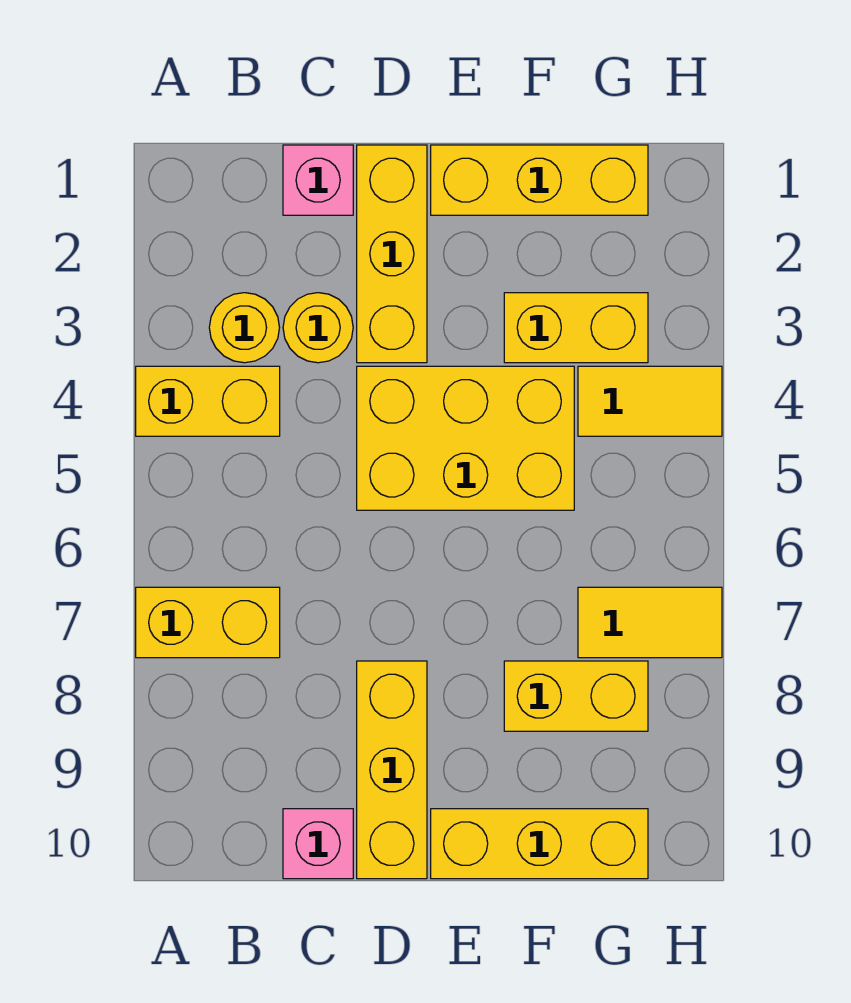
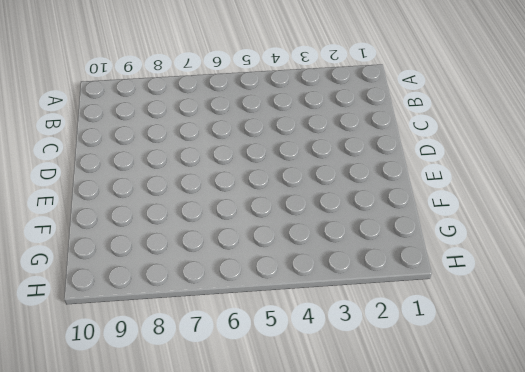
none -> yellow 1x2 brick [136,366,280,436]
none -> yellow 1x2 brick [136,587,280,658]
none -> yellow 1x1 round brick [209,293,280,363]

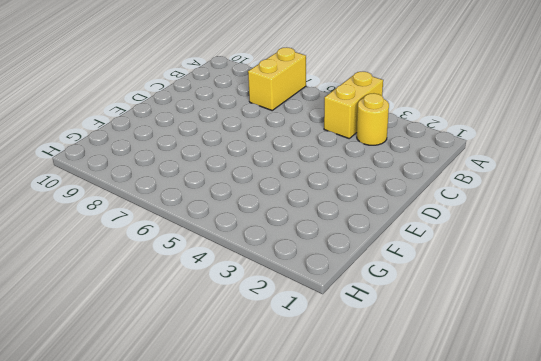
none -> pink 1x1 brick [283,145,353,215]
none -> yellow 1x1 round brick [283,293,353,363]
none -> pink 1x1 brick [283,809,353,879]

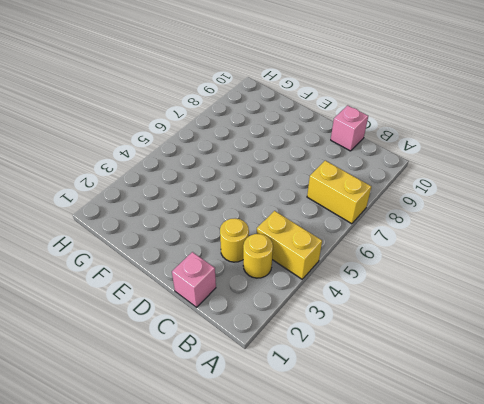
none -> yellow 1x3 brick [357,145,427,363]
none -> yellow 2x3 brick [357,366,574,510]
none -> yellow 1x3 brick [357,661,427,879]

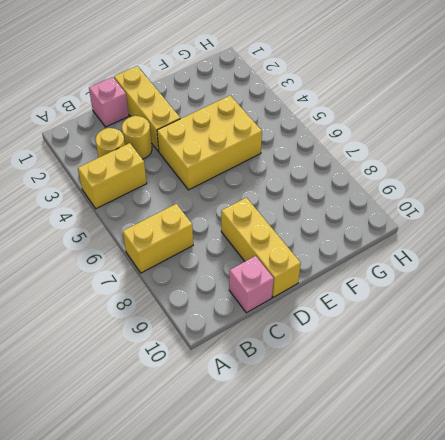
none -> yellow 1x3 brick [431,145,648,215]
none -> yellow 1x3 brick [431,809,648,879]
none -> yellow 1x2 brick [504,293,648,363]

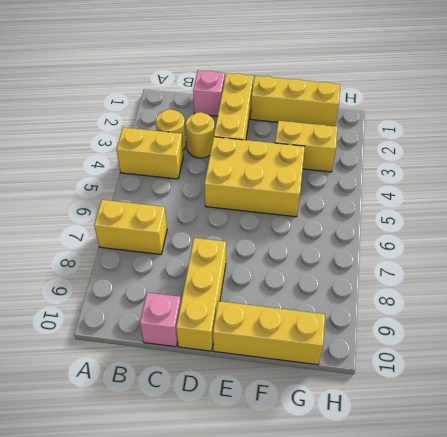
none -> yellow 1x2 brick [504,661,648,731]
none -> yellow 1x2 tile [578,366,722,436]
none -> yellow 1x2 tile [578,587,722,658]

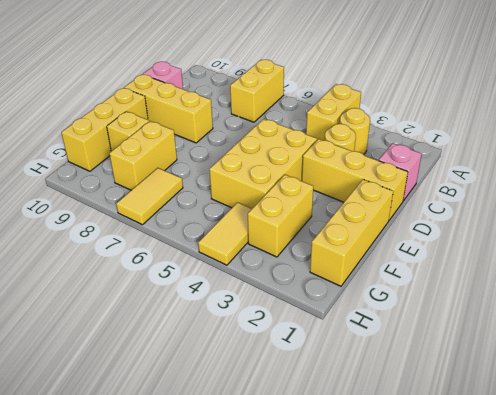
yellow 1x1 brick [107,111,149,151] -> none

